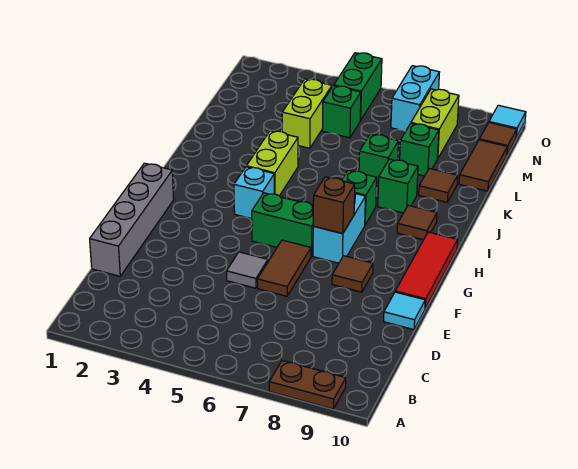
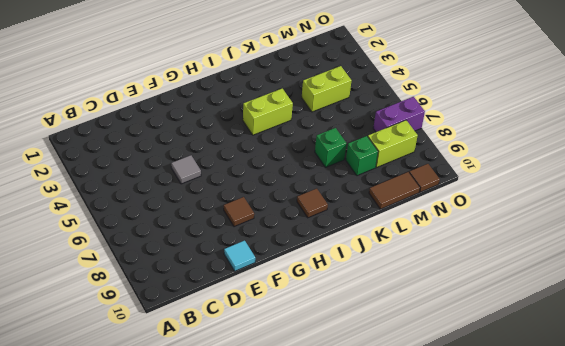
purple 1x2 brick [373,97,425,132] -> cyan 1x2 brick [391,66,440,131]
none -> brown 1x2 plate [269,361,346,409]
none -> grey 1x4 brick [90,163,174,276]
none -> brown 1x2 tile [257,240,311,296]

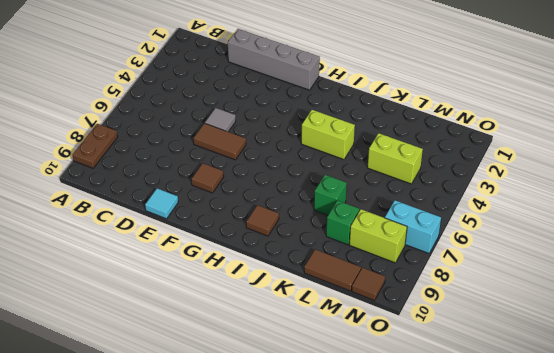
none -> red 1x3 tile [395,232,458,308]
none -> green 1x2 brick [252,193,313,256]
none -> cyan 1x2 brick [313,194,365,263]

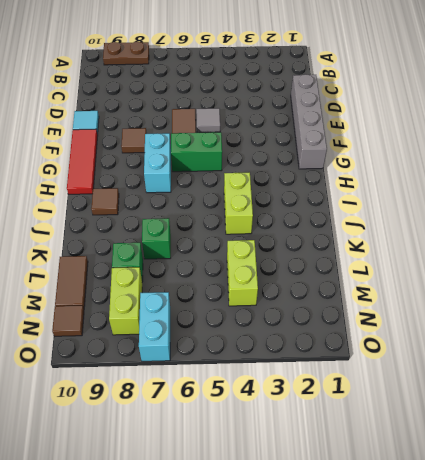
none -> cyan 1x1 brick [234,167,274,219]
none -> green 1x1 brick [342,170,377,225]
none -> green 1x1 brick [378,159,418,213]

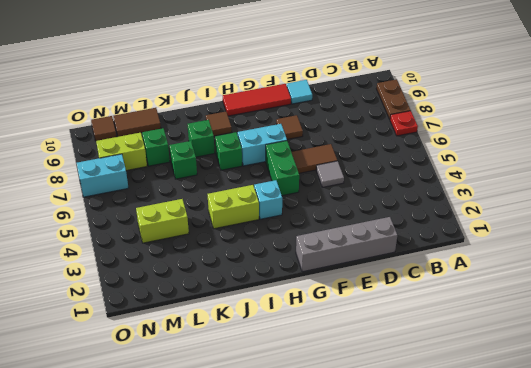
red 1x1 plate [390,111,418,136] -> none
none -> brown 1x1 tile [419,168,458,202]
none -> green 1x1 brick [322,86,361,138]
none -> green 1x2 brick [334,53,382,120]

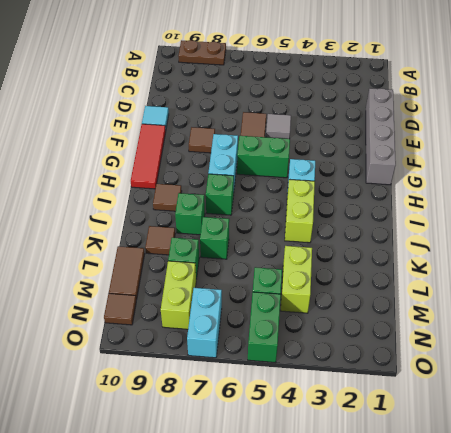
none -> cyan 1x1 tile [489,105,526,137]
none -> brown 1x1 brick [313,177,355,234]

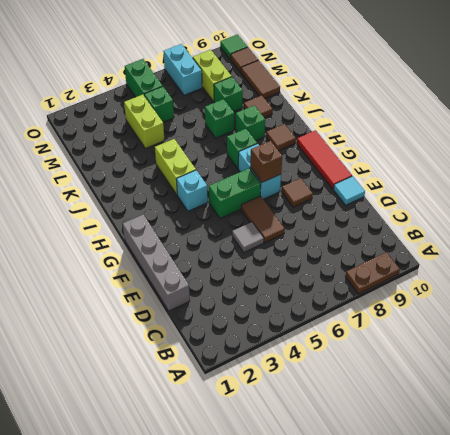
green 1x1 tile [220,34,247,59] -> cyan 1x1 tile [489,105,526,137]

